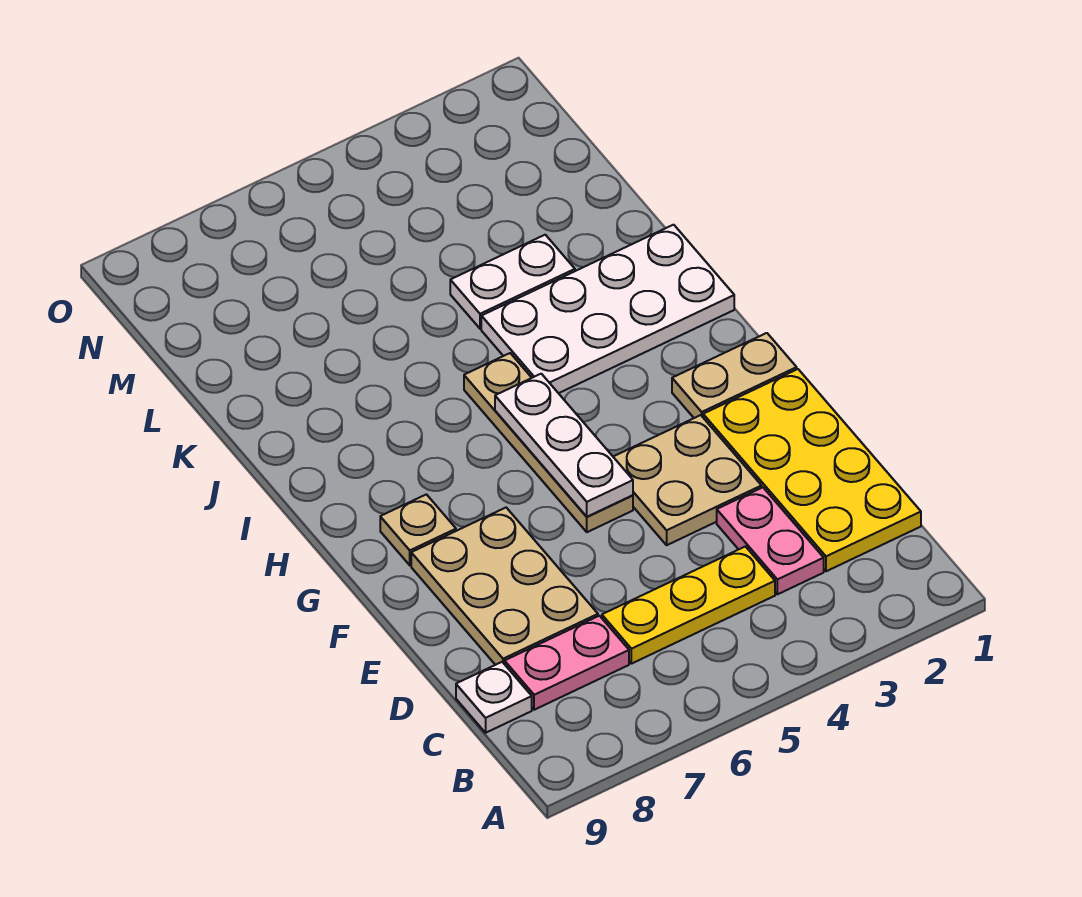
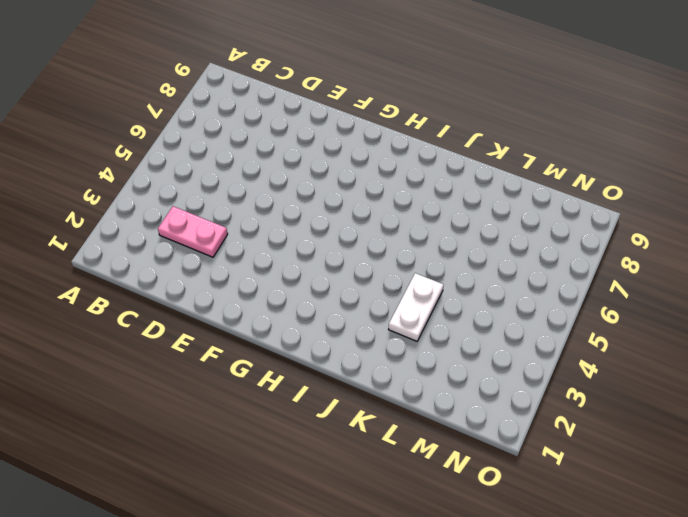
none -> yellow 2x4 plate [703,369,921,571]
none -> yellow 1x3 plate [602,546,775,664]
none -> pink 1x2 plate [505,616,629,710]

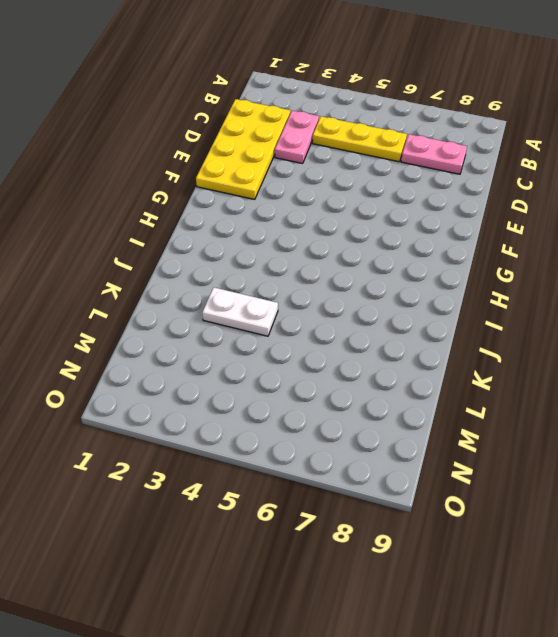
none -> white 1x1 plate [456,662,532,733]
none -> tan 2x3 plate [411,508,598,665]
none -> tan 2x2 plate [613,415,762,545]

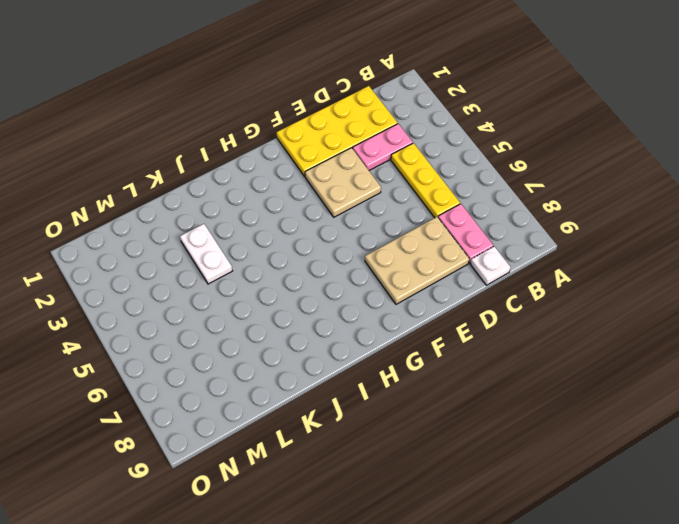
none -> tan 1x4 plate [464,353,633,532]
none -> tan 1x2 plate [672,333,797,418]
none -> tan 1x1 plate [380,494,456,565]

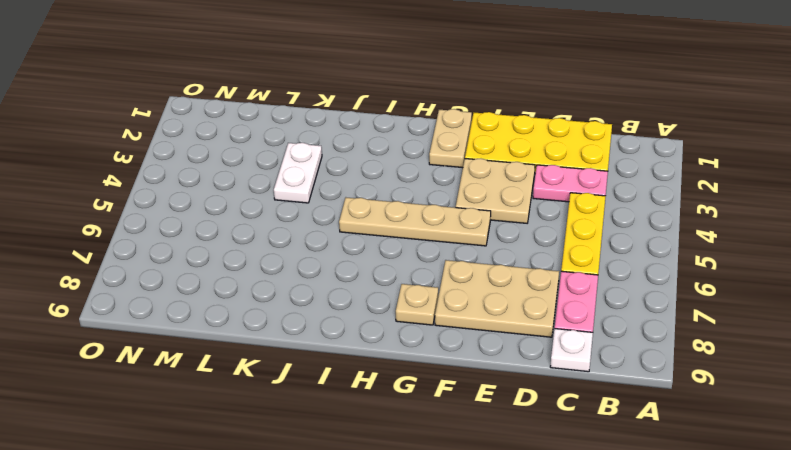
none -> white 2x4 plate [481,225,734,393]
none -> white 1x3 plate [495,374,633,517]

